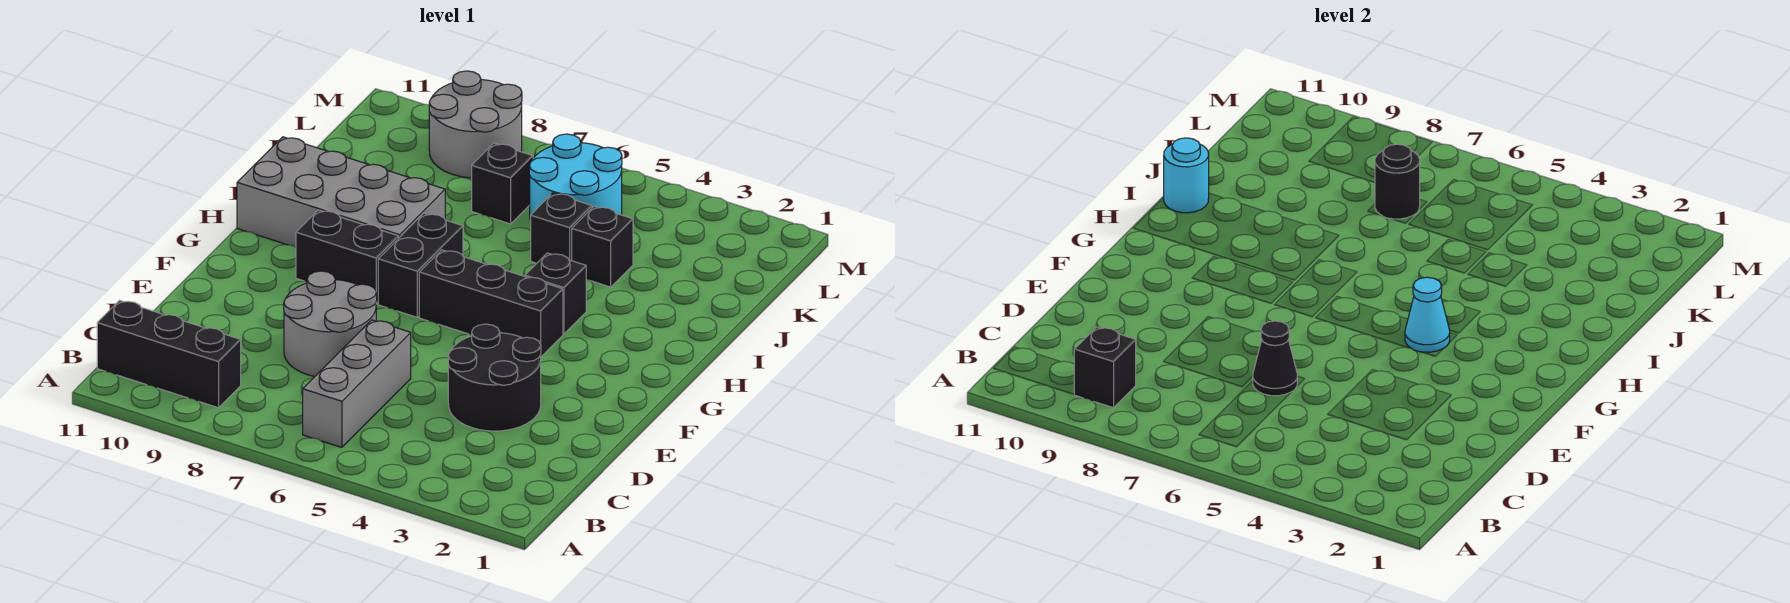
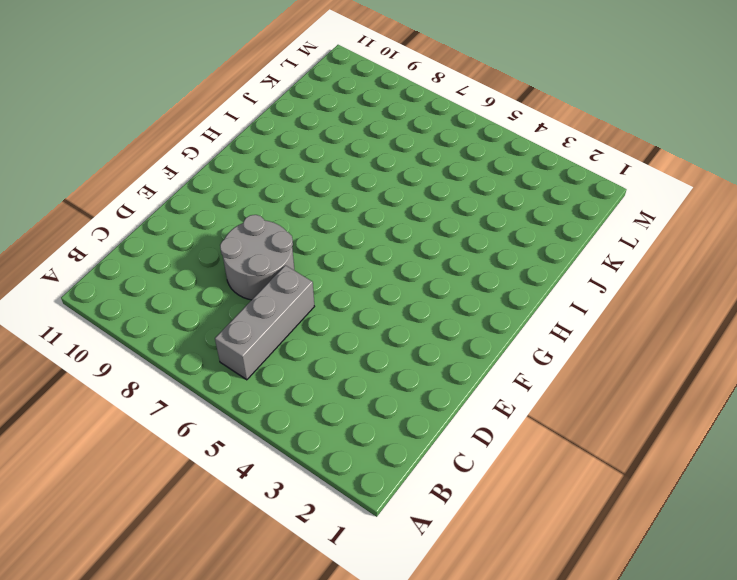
none -> black 1x3 brick [97,300,241,408]
none -> black 2x2 round brick [448,324,541,431]
none -> black 1x3 brick [419,250,563,357]

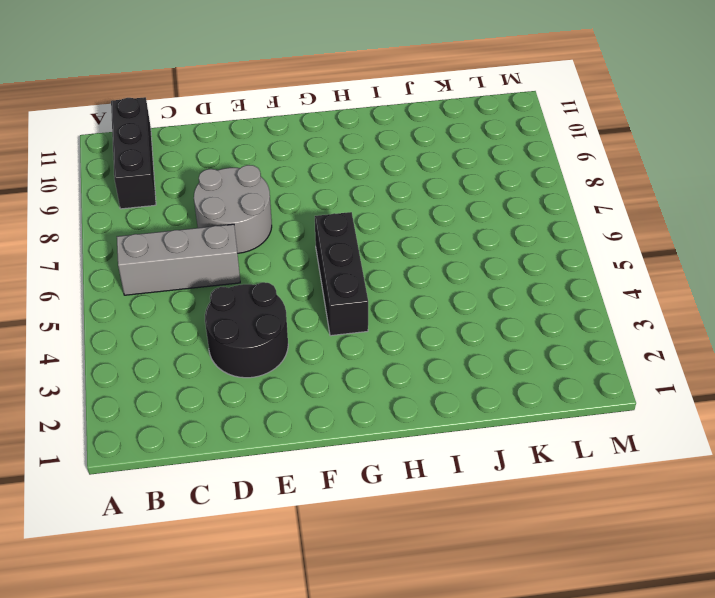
none -> black 1x2 brick [378,213,463,317]
none -> black 1x2 brick [296,210,399,304]
none -> black 1x1 brick [525,253,586,334]

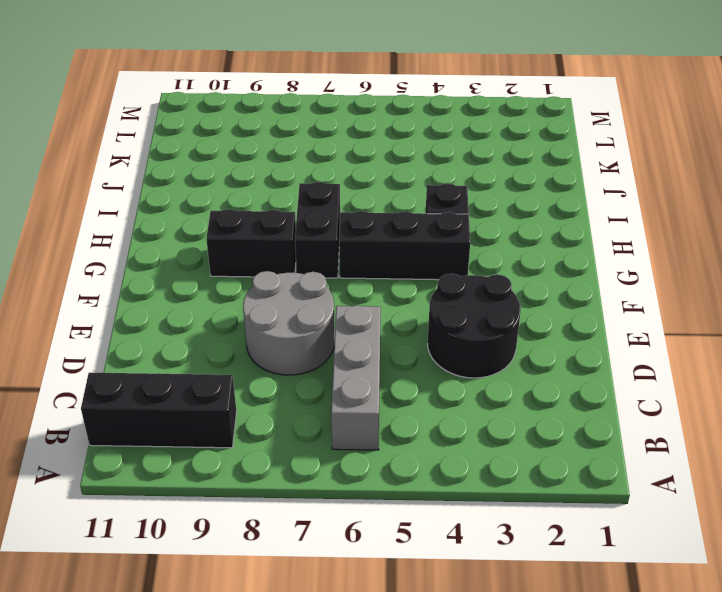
none -> grey 2x4 brick [237,137,445,247]
none -> black 1x1 brick [572,206,633,287]
none -> black 1x1 brick [531,193,592,263]

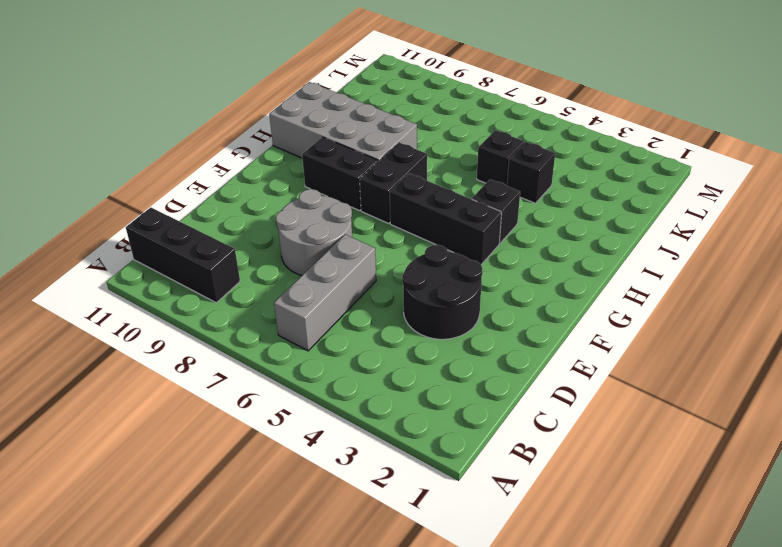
none -> cyan 2x2 round brick [529,134,622,220]
none -> black 1x1 brick [472,143,533,224]
none -> grey 2x2 round brick [429,71,522,178]

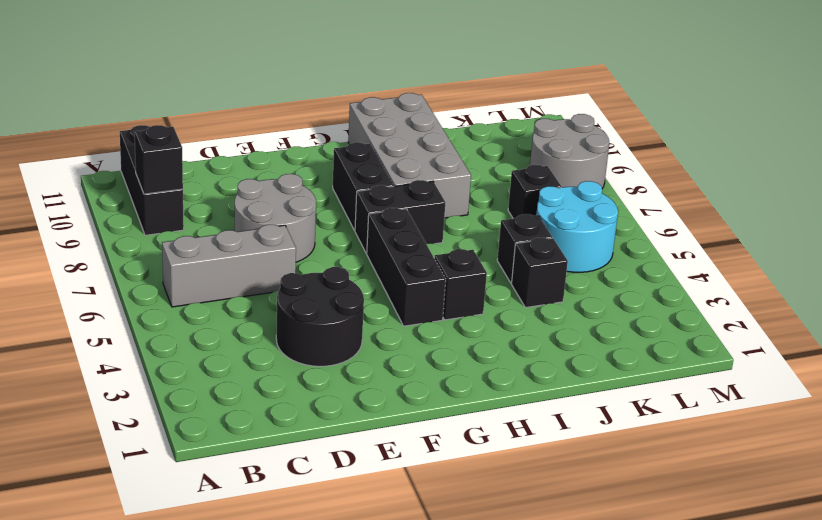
none -> black 1x1 cone [1253,321,1297,396]
none -> cyan 1x1 cone [1405,277,1450,352]
none -> cyan 1x1 round brick [1164,138,1209,213]

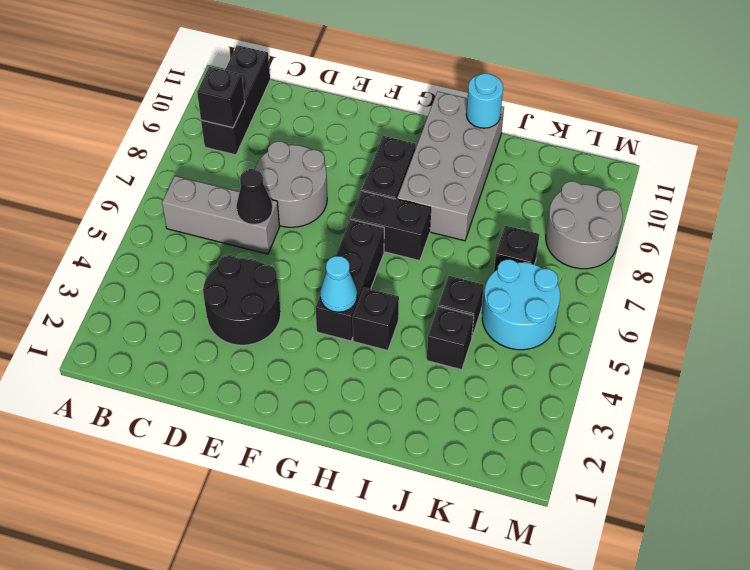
none -> black 1x1 round brick [1375,144,1420,219]

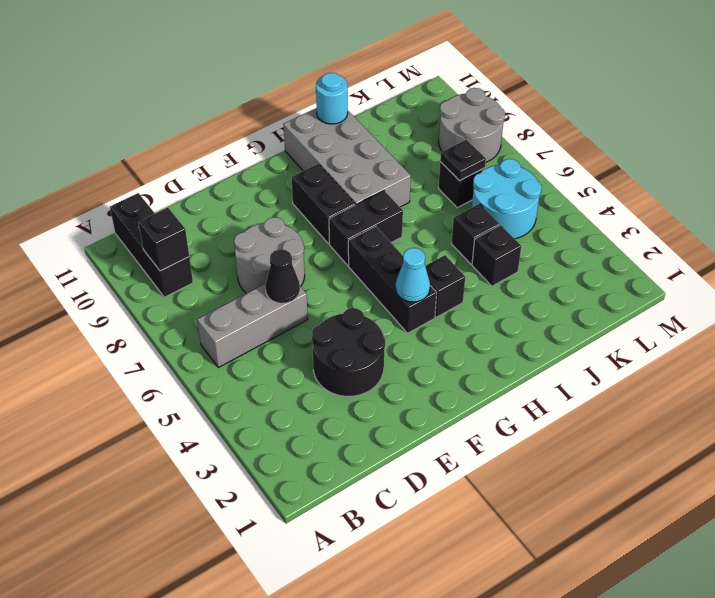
black 1x1 plate [440,140,486,181] -> black 1x1 round brick [1375,144,1420,219]

